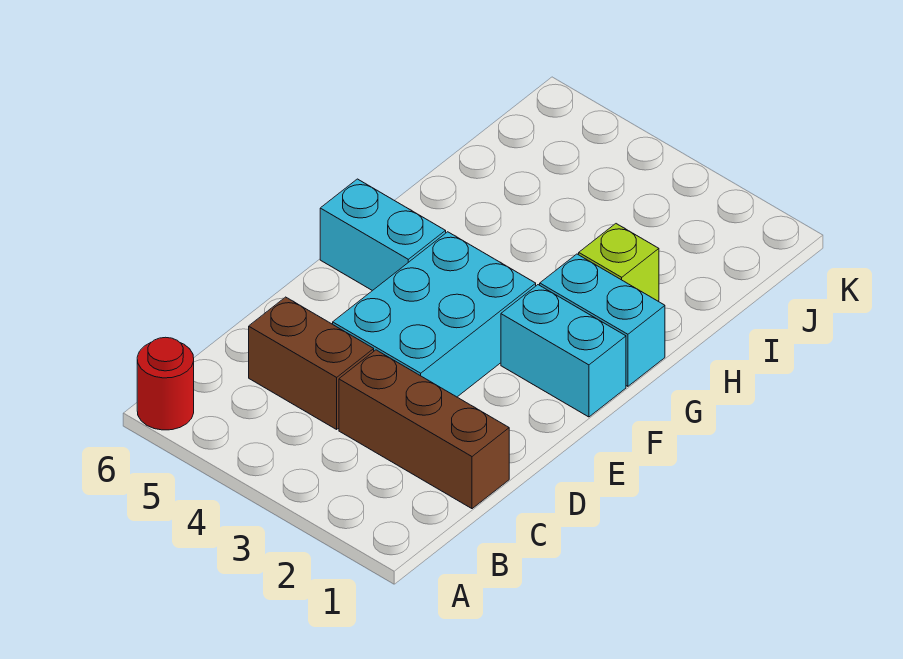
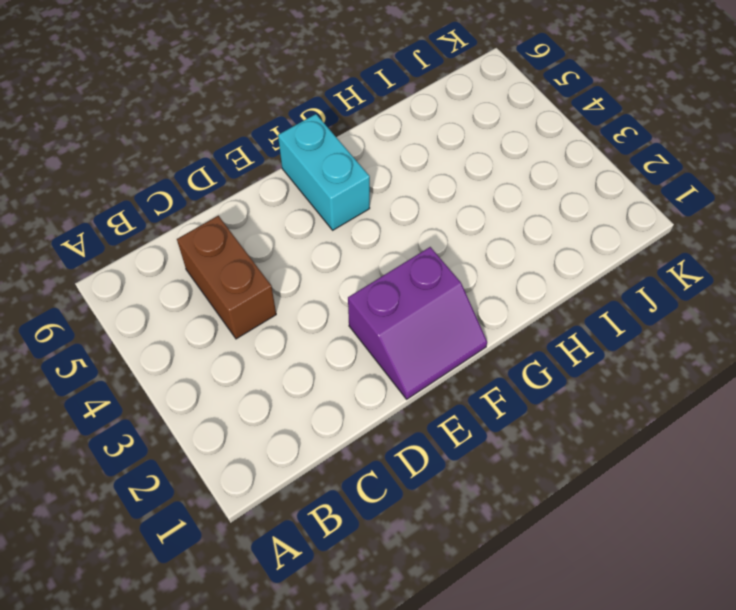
purple 2x2 slope [348,247,487,399] -> cyan 1x2 brick [501,285,626,417]
none -> red 1x1 round brick [137,337,194,430]
none -> brown 1x3 brick [339,350,509,509]

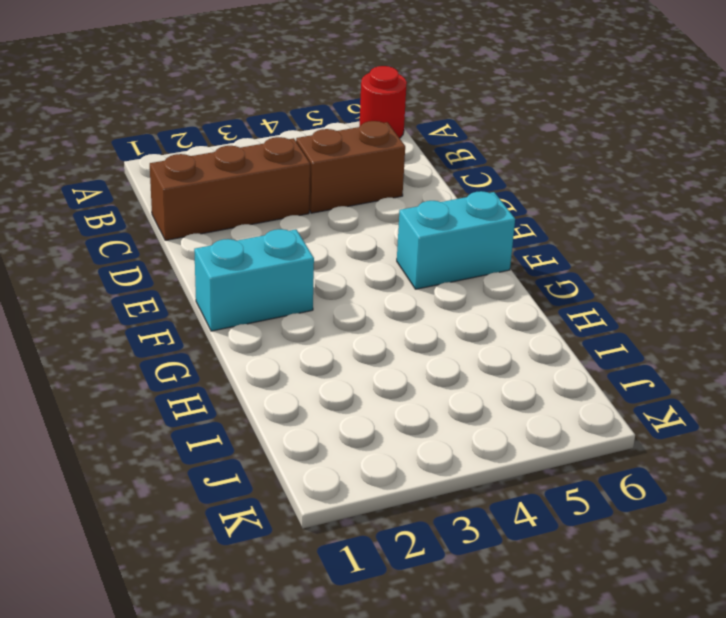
none -> cyan 2x3 brick [333,232,536,397]
none -> cyan 1x2 brick [540,254,665,386]

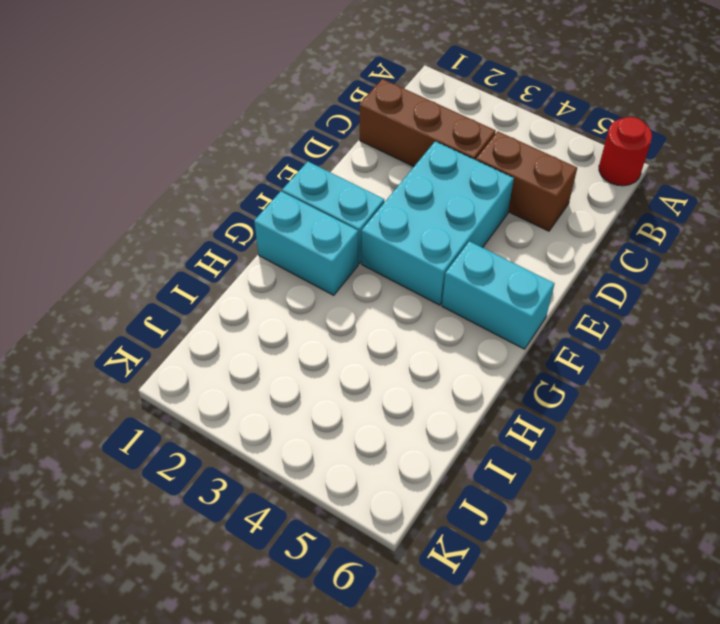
none -> lime 1x1 brick [579,224,659,301]

